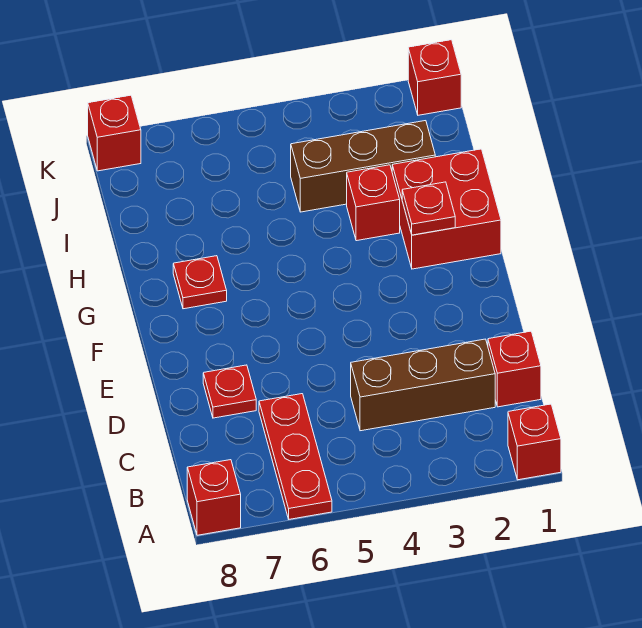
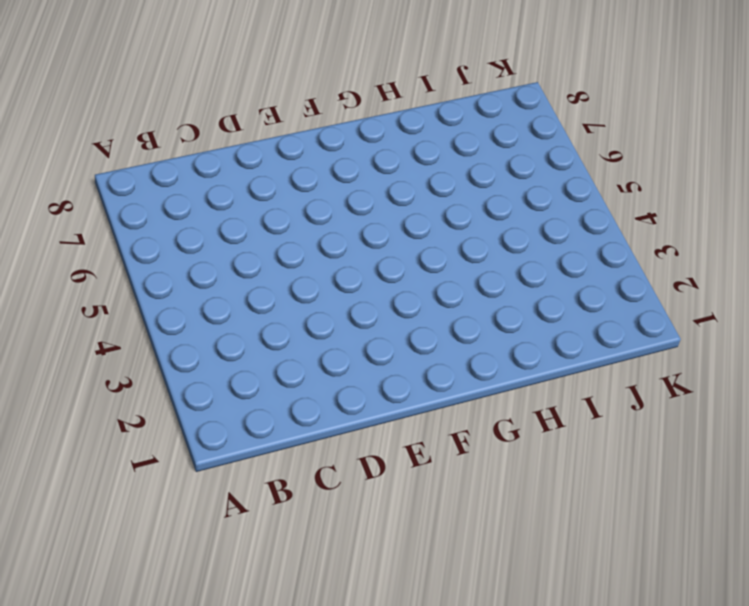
none -> red 1x1 brick [508,404,561,480]
none -> red 1x3 plate [259,394,332,519]
none -> red 1x1 brick [187,460,241,535]

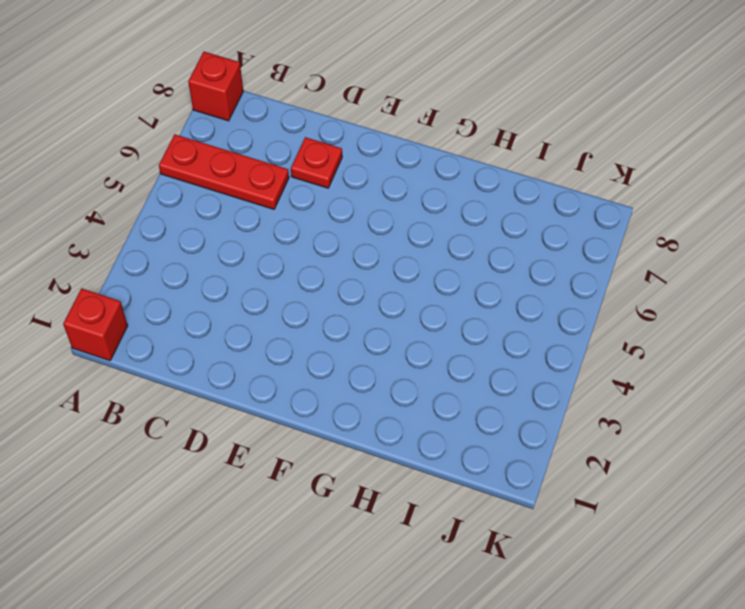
none -> red 1x1 brick [488,331,541,407]
none -> brown 1x3 brick [351,339,495,431]
none -> red 2x2 brick [392,149,501,269]

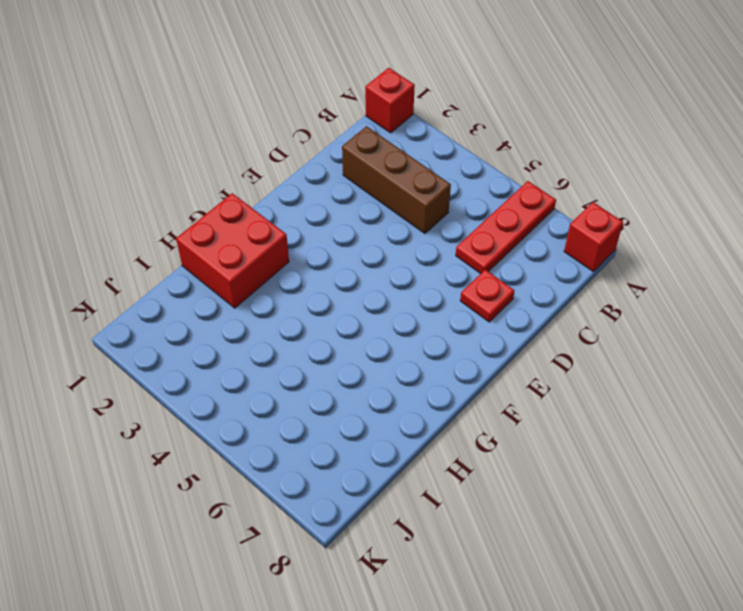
none -> red 1x1 brick [488,331,541,407]
none -> red 1x1 plate [173,256,227,309]
none -> red 1x1 brick [347,165,400,241]

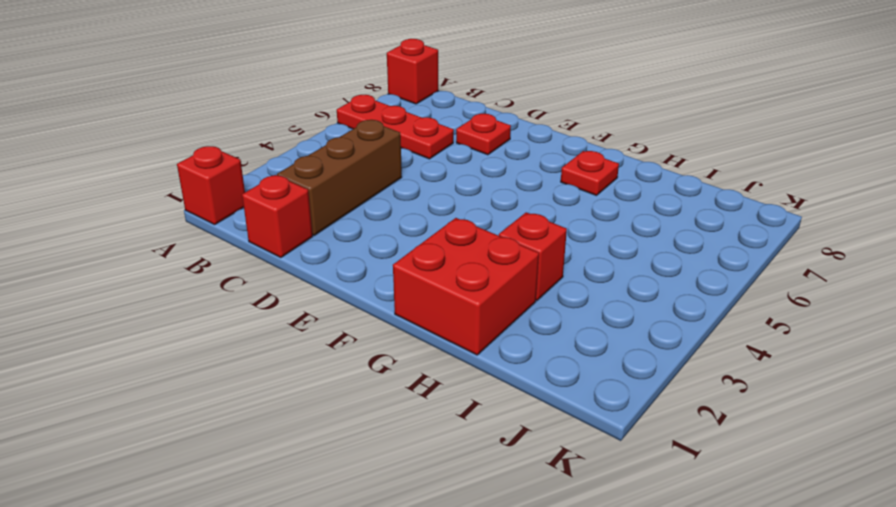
none -> brown 1x3 brick [291,121,435,212]
none -> red 1x1 brick [408,40,461,115]
none -> red 1x1 brick [88,95,141,171]

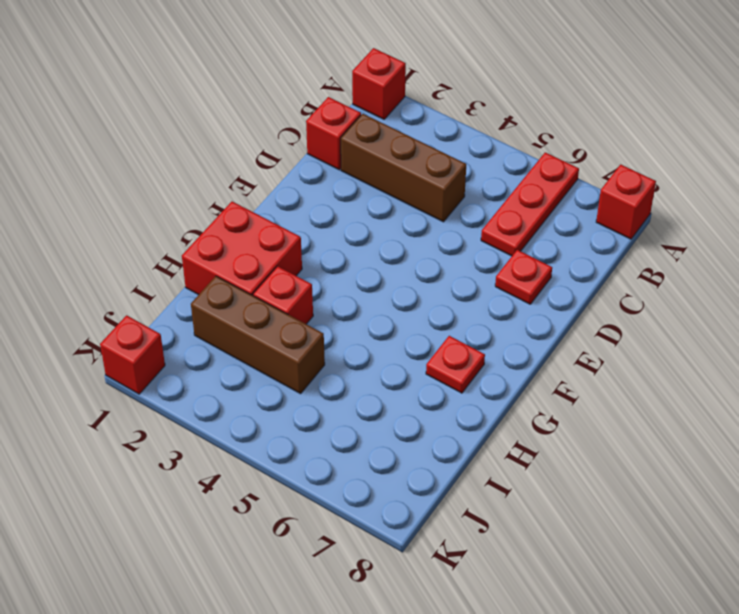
none -> red 1x1 brick [88,95,141,171]
none -> red 1x1 plate [402,182,455,235]

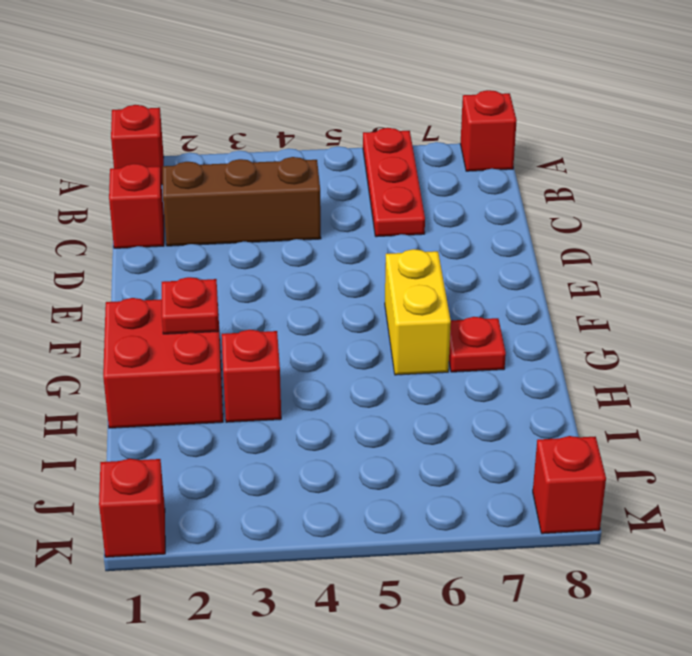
yellow 1x2 brick [385,249,451,375] -> none
none -> red 1x1 plate [203,365,256,418]
none -> brown 1x3 brick [291,121,435,212]

